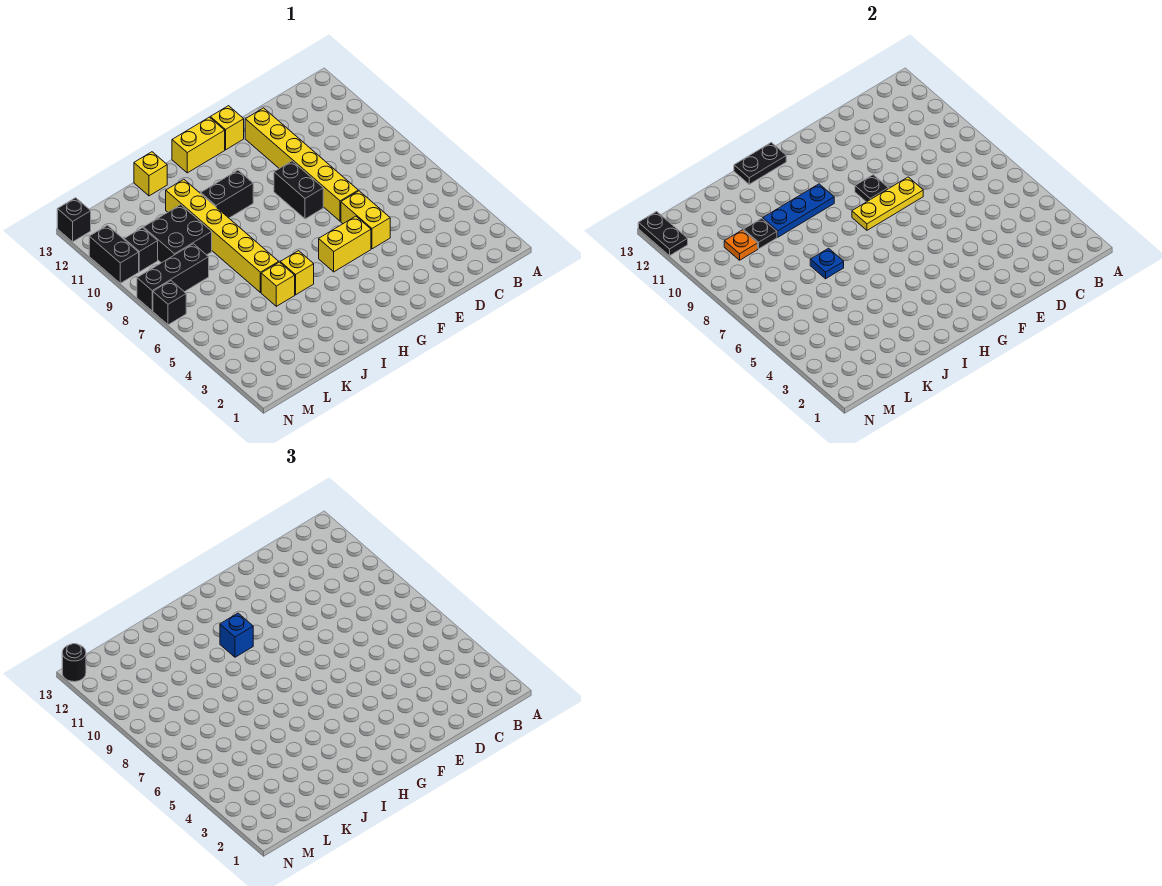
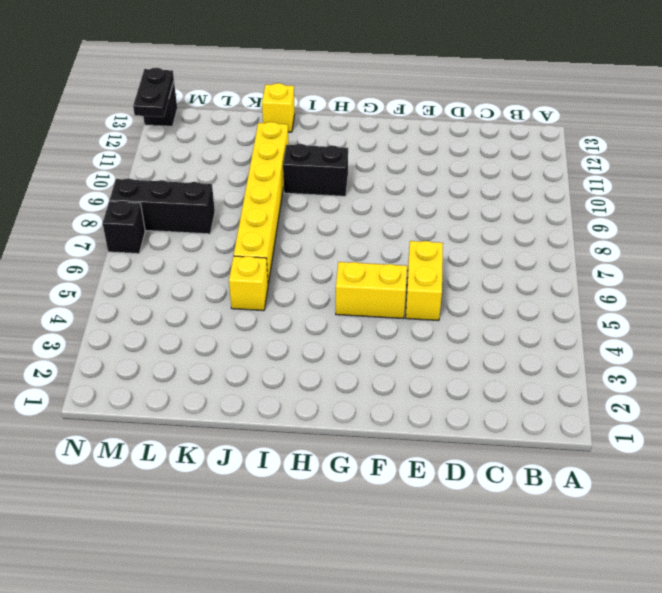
none -> yellow 1x6 brick [245,108,358,221]
none -> black 1x2 brick [274,161,323,219]
none -> yellow 1x1 brick [210,106,244,150]

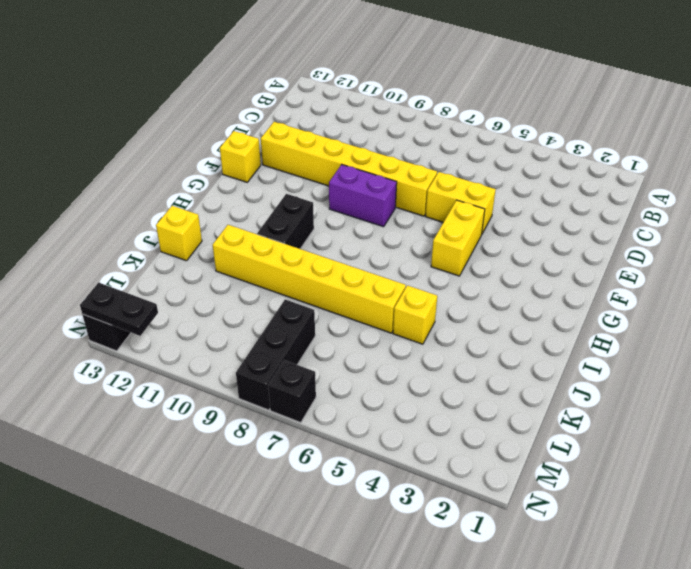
purple 1x2 brick [329,164,397,227] -> black 1x2 brick [274,161,323,219]
none -> yellow 1x2 brick [172,117,225,173]
none -> yellow 1x1 brick [280,251,314,295]
none -> black 2x2 brick [143,205,212,263]

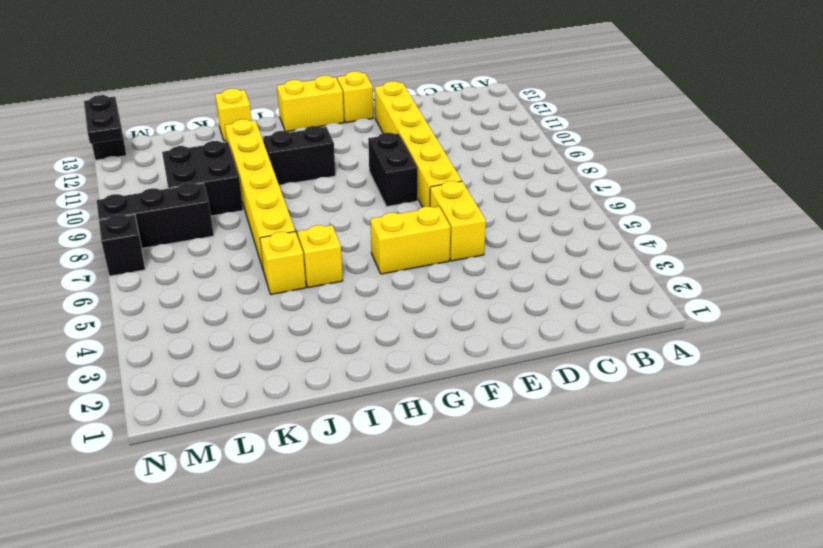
none -> black 1x1 brick [124,228,158,272]
none -> black 1x2 brick [89,225,139,283]
none -> yellow 1x3 plate [852,177,923,230]

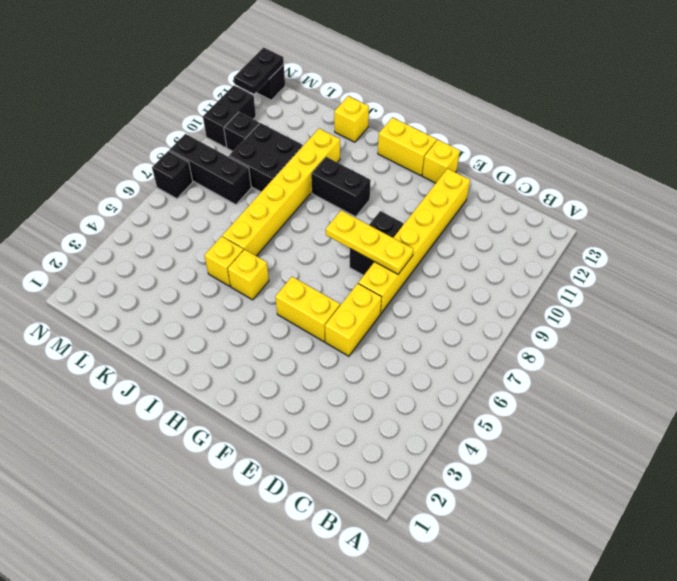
none -> black 1x1 plate [855,175,888,202]
none -> blue 1x3 plate [763,184,834,237]
none -> black 1x2 plate [734,142,786,184]

